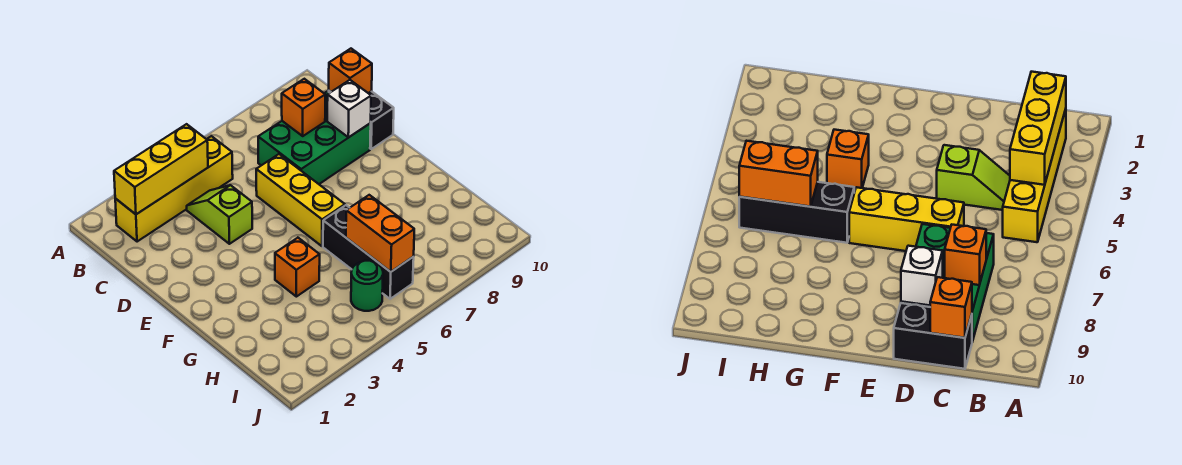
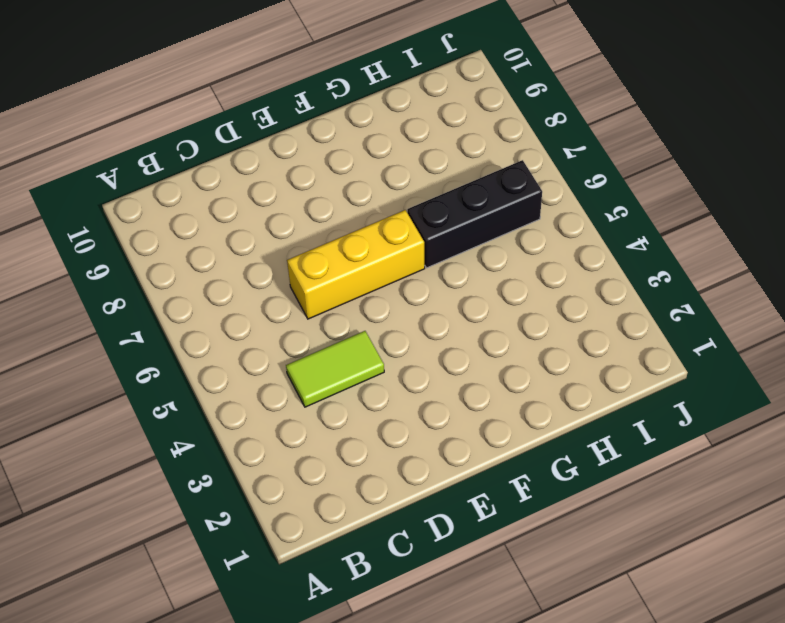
lime 1x2 tile [286,331,384,407] -> lime 1x2 slope [187,185,252,244]
none -> yellow 1x4 brick [115,136,233,242]
none -> green 2x3 brick [258,91,371,184]
none -> black 1x2 brick [329,91,394,149]

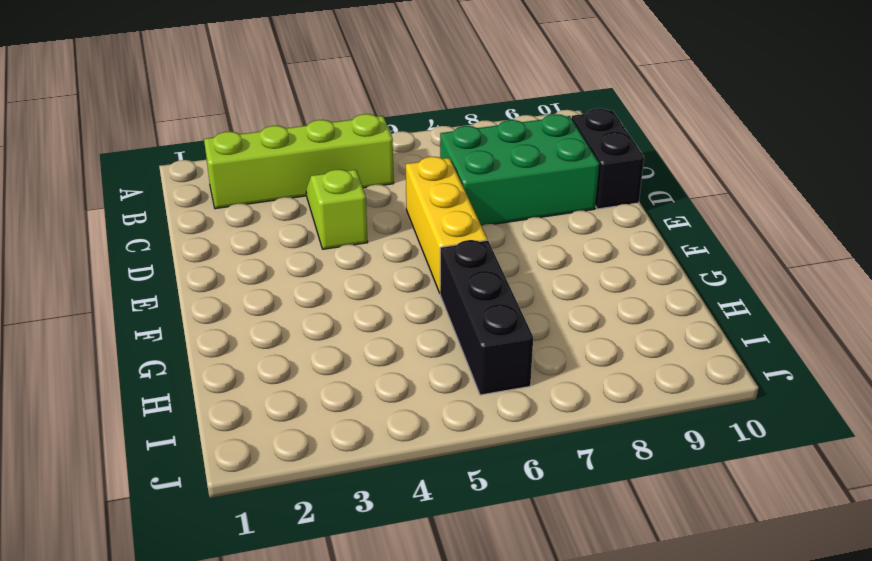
lime 1x4 brick [204,114,394,209] -> yellow 1x4 brick [115,136,233,242]
none -> orange 1x1 brick [275,238,320,297]
none -> green 1x1 round brick [351,261,383,311]
none -> yellow 1x3 brick [114,124,208,214]

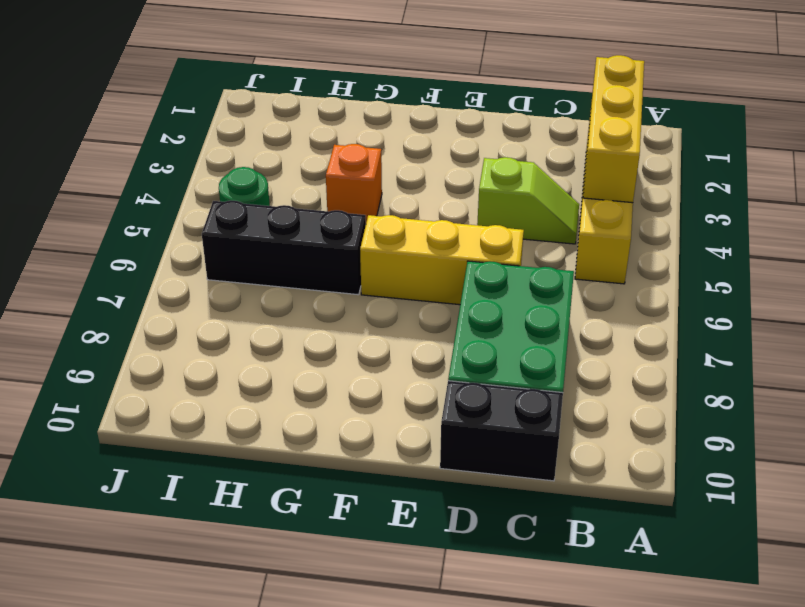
none -> orange 1x1 brick [282,79,325,136]
none -> orange 1x1 brick [329,49,372,93]
none -> white 1x1 brick [327,80,371,138]

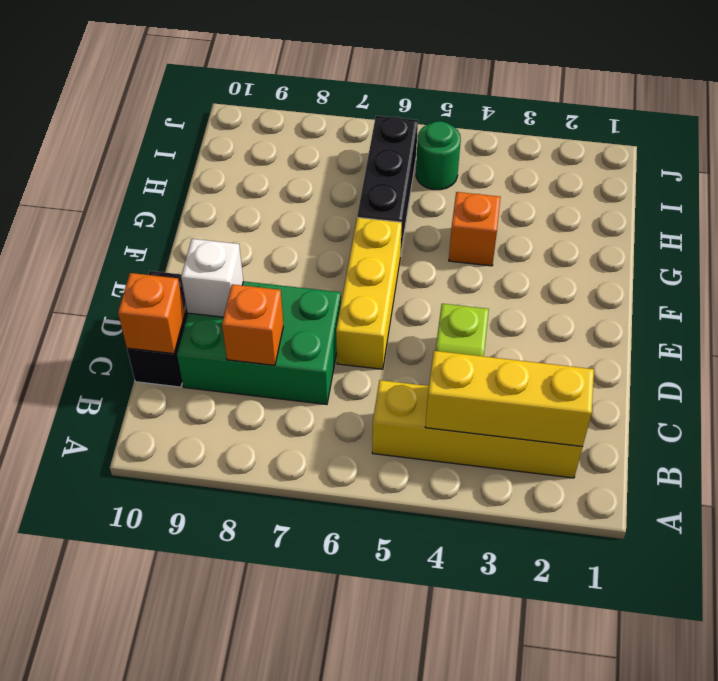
none -> orange 1x2 brick [346,195,414,272]

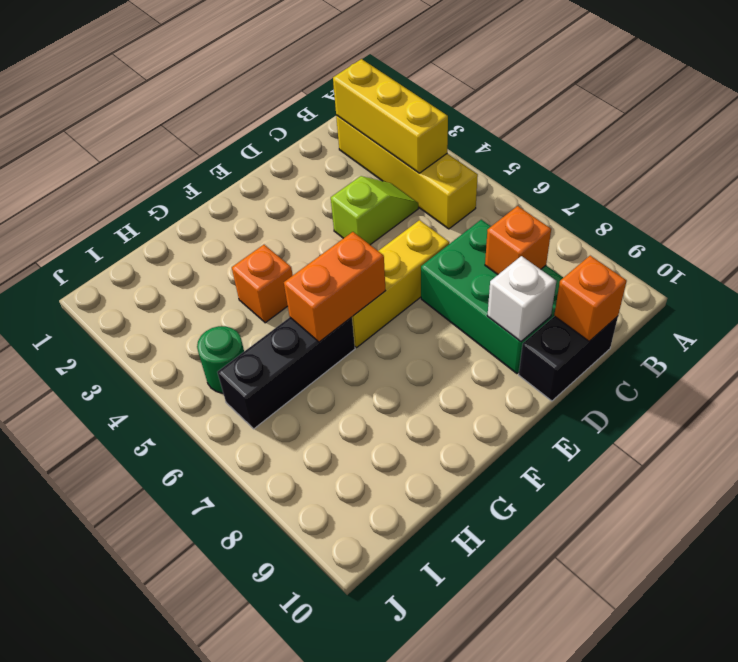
orange 1x2 brick [284,232,385,342] -> orange 1x2 brick moved to [346,195,414,272]

